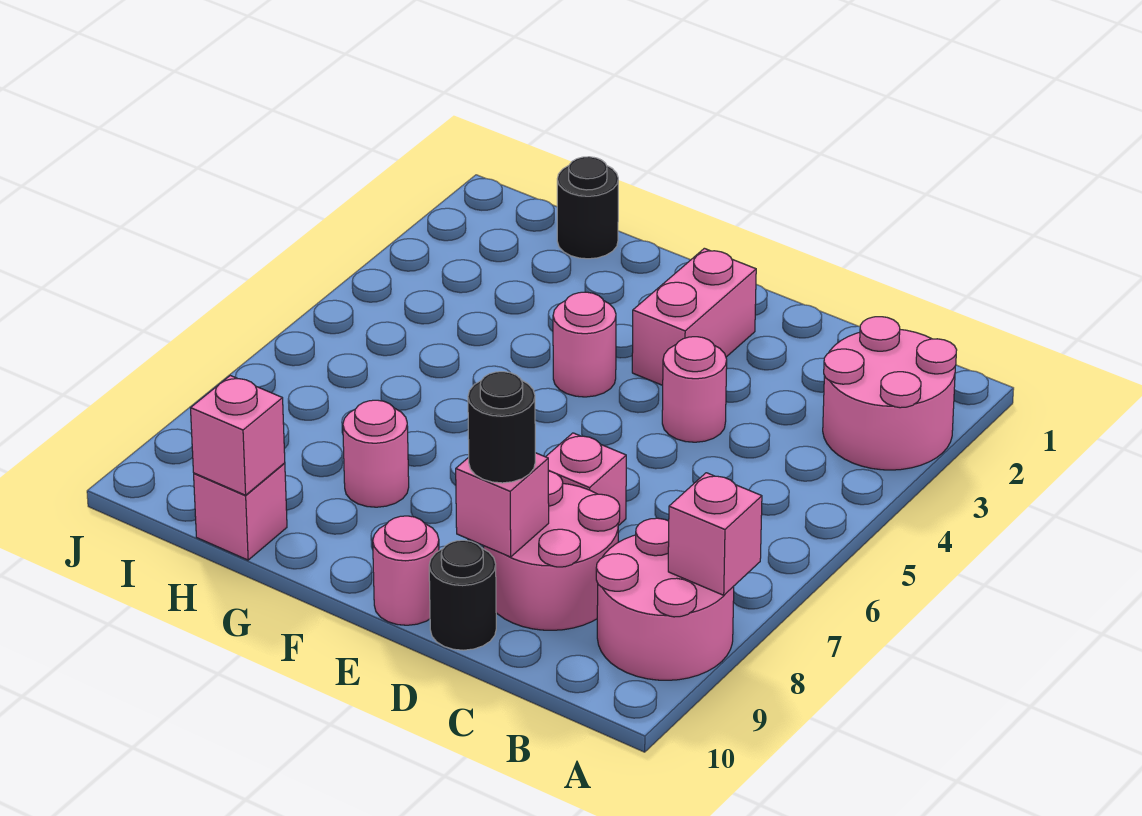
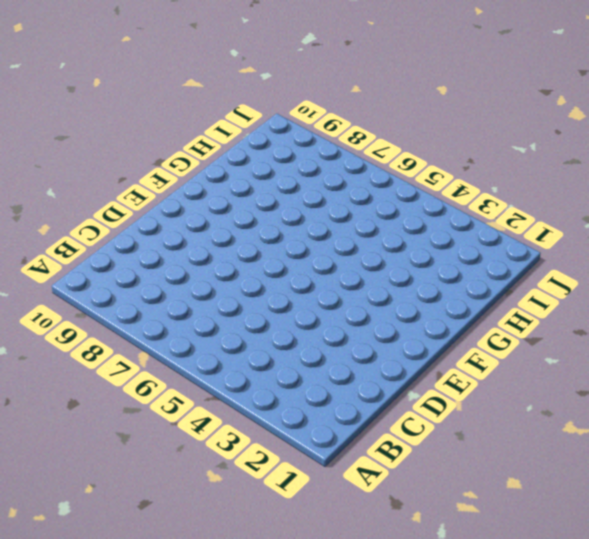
none -> pink 2x2 round brick [823,317,957,470]
none -> pink 2x2 round brick [596,518,734,680]
none -> pink 2x2 round brick [484,471,620,630]

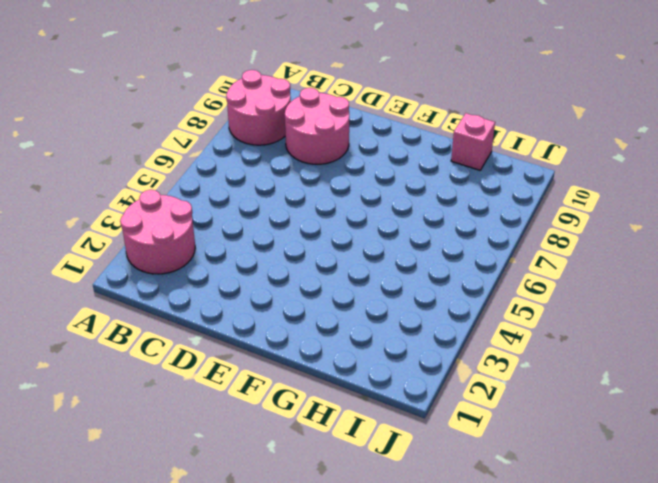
none -> pink 1x1 round brick [662,337,727,442]
none -> pink 1x1 brick [546,433,626,526]
none -> black 1x1 round brick [429,540,496,650]

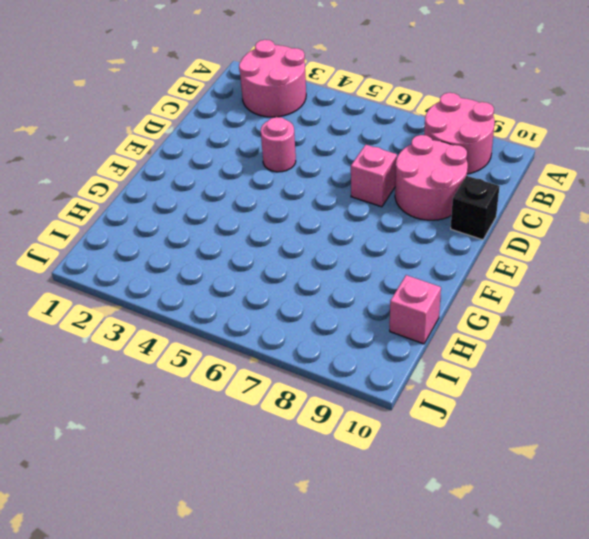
black 1x1 brick [451,176,500,240] -> black 1x1 round brick [429,540,496,650]
none -> pink 1x2 brick [632,248,756,385]
none -> pink 1x1 round brick [373,516,439,625]
none -> pink 1x1 round brick [553,292,616,397]

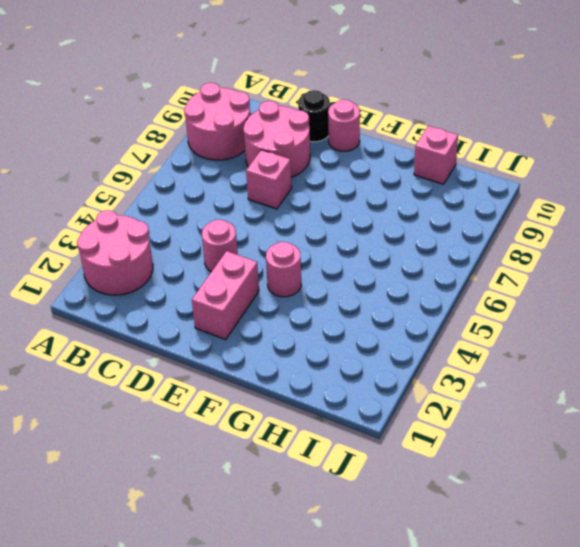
none -> pink 1x1 round brick [343,400,409,507]
none -> black 1x1 round brick [557,157,618,259]
none -> pink 1x1 brick [668,473,762,595]

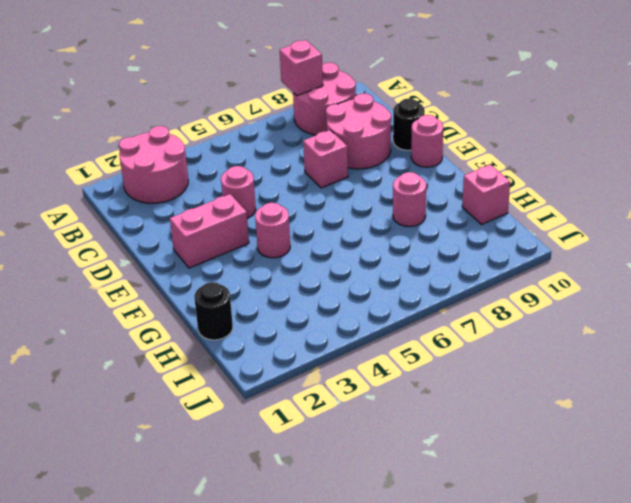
none -> pink 1x1 brick [456,453,549,557]
none -> pink 1x1 brick [191,376,285,495]
none -> black 1x1 round brick [468,372,535,483]

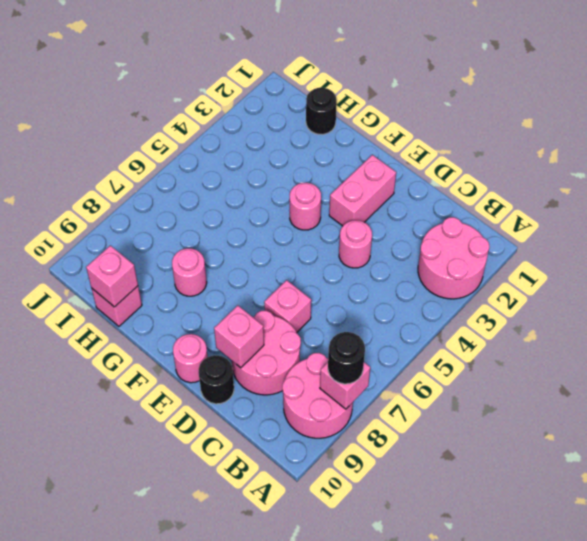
black 1x1 round brick [328,332,365,384] -> black 1x1 round brick moved to [468,372,535,483]

